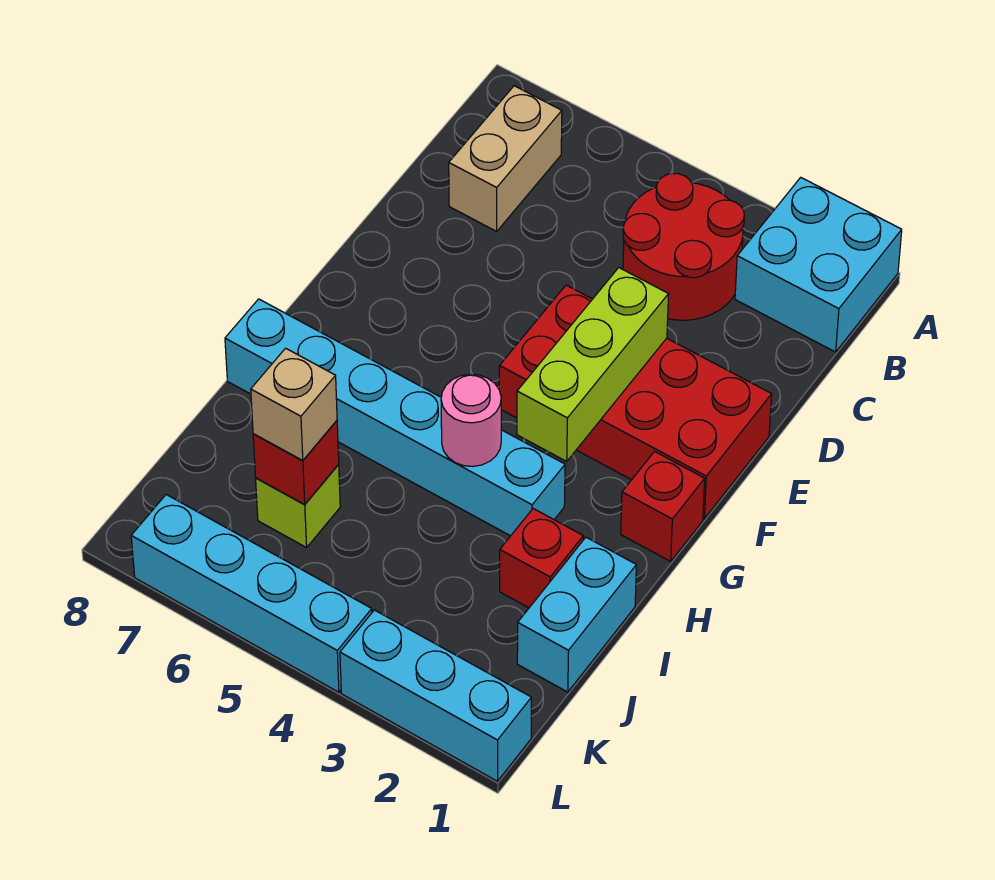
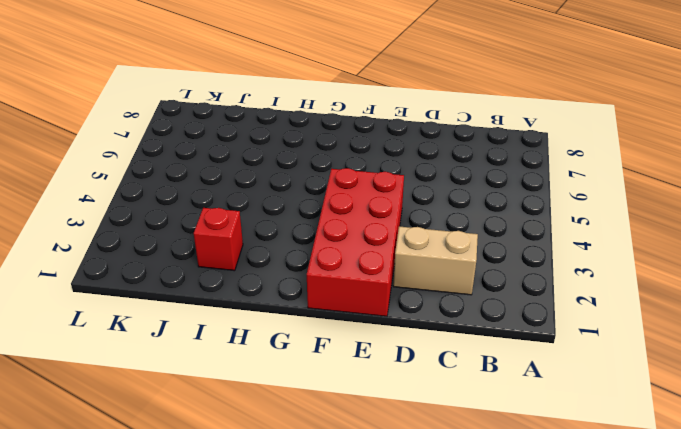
tan 1x2 brick [393,226,478,295] -> tan 1x2 brick moved to [449,86,562,231]
none -> cyan 2x2 brick [735,178,902,352]
none -> red 2x2 round brick [623,173,744,320]
none -> red 1x1 brick [621,452,705,561]

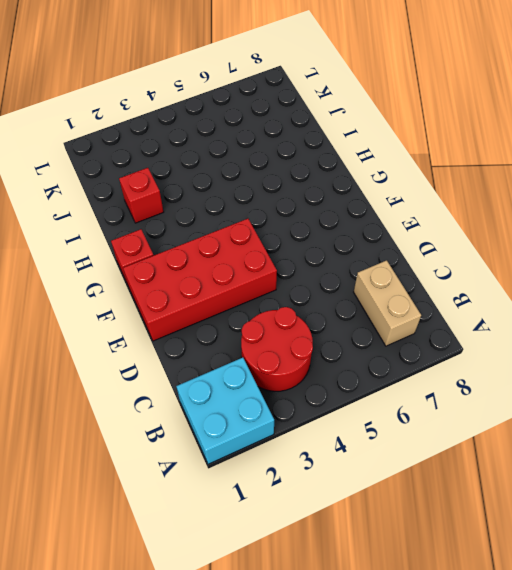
none -> cyan 1x6 brick [225,299,565,536]
none -> cyan 1x2 brick [517,537,636,692]
none -> lime 1x1 brick [256,465,340,548]

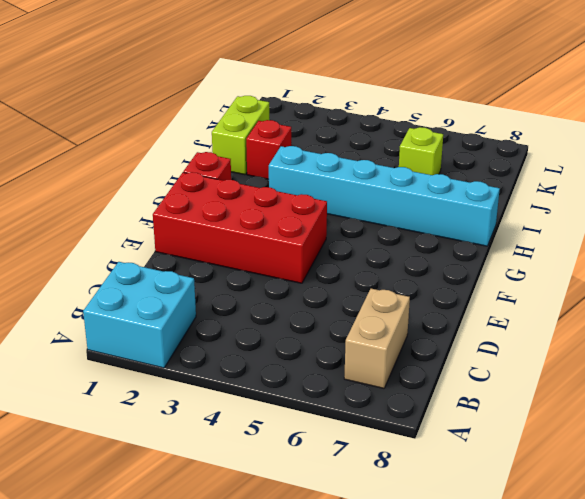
lime 1x2 brick [212,96,269,175] -> cyan 1x2 brick [517,537,636,692]
none -> red 2x2 round brick [623,173,744,320]
none -> cyan 1x3 brick [340,610,531,781]
none -> cyan 1x4 brick [131,495,372,692]

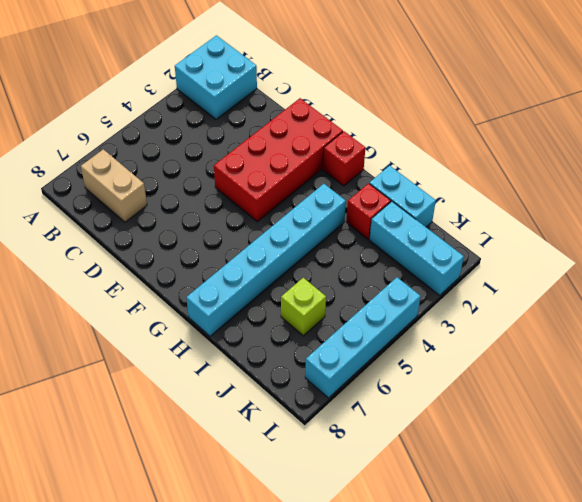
cyan 1x3 brick [369,202,464,295] -> cyan 1x3 brick turned to [340,610,531,781]
none -> red 2x2 round brick [623,173,744,320]
none -> lime 1x3 brick [517,268,669,461]
none -> pink 1x1 round brick [441,374,501,467]

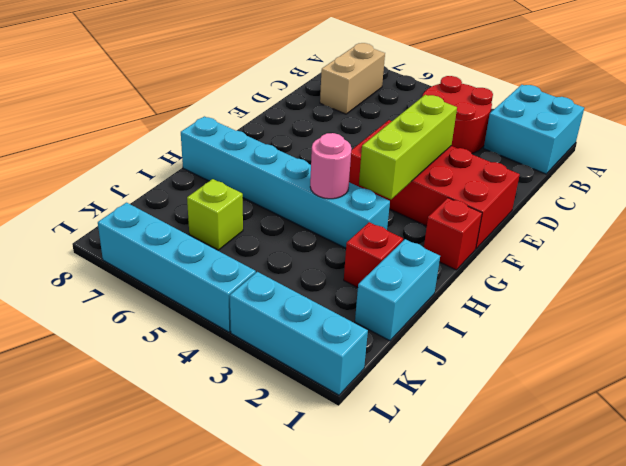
none -> red 1x1 brick [253,421,339,505]
none -> tan 1x1 brick [251,348,337,461]

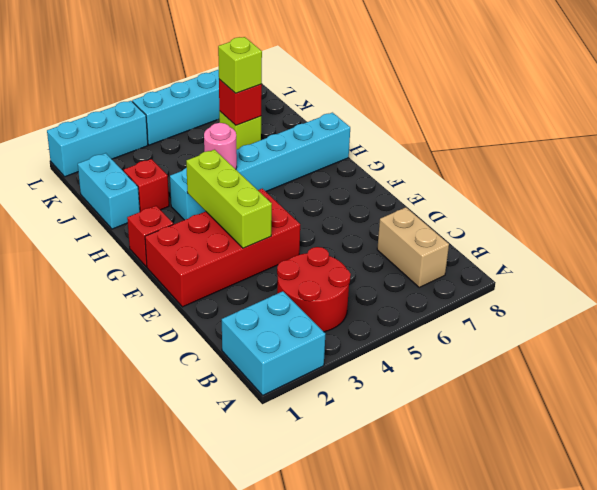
lime 1x1 brick [218,37,262,93] -> tan 1x1 brick [251,348,337,461]

